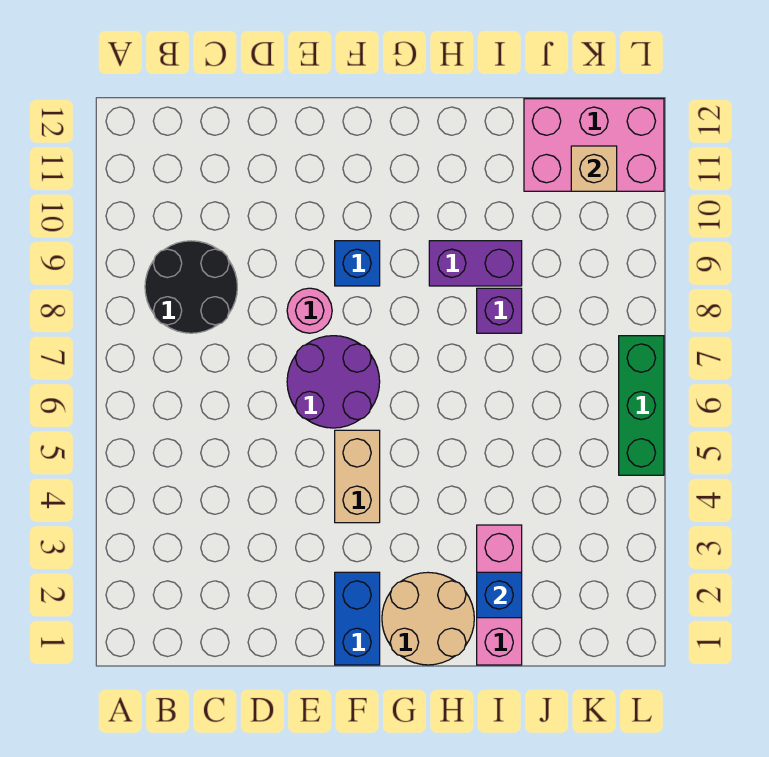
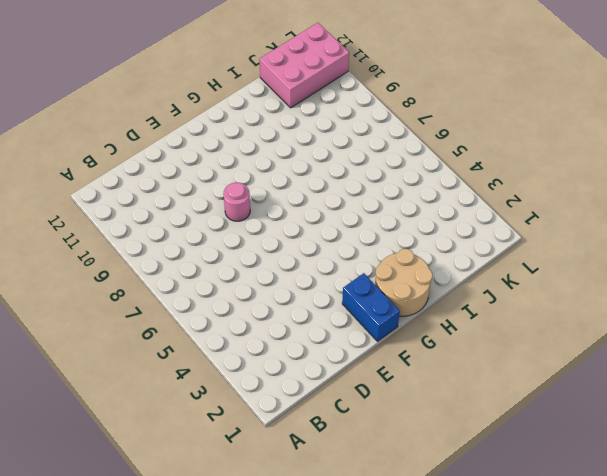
none -> black 2x2 round brick [145,241,237,333]
none -> purple 2x2 round brick [287,336,380,428]
none -> tan 1x2 brick [335,430,380,523]

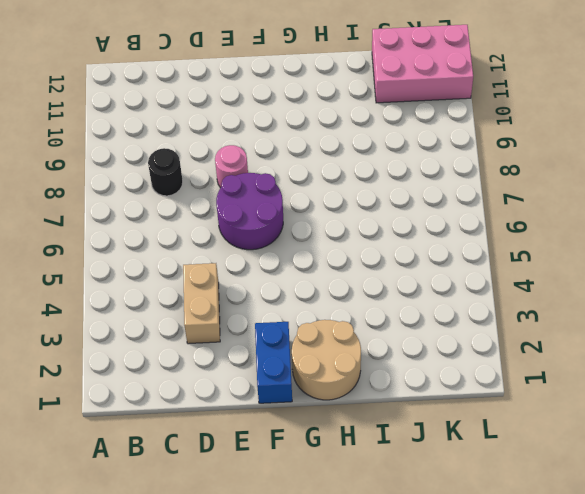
black 1x1 round brick [148,148,183,196] -> black 2x2 round brick [145,241,237,333]
tan 1x2 brick [183,263,220,344] -> tan 1x2 brick moved to [335,430,380,523]
none -> blue 1x1 brick [335,241,380,286]
none -> purple 1x2 brick [429,241,522,286]
none -> pink 1x3 brick [477,525,522,665]

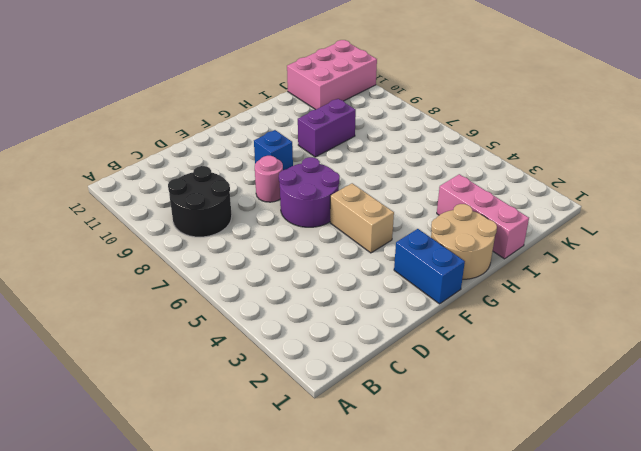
none -> purple 1x1 brick [477,288,522,333]
none -> green 1x3 brick [619,336,664,475]
none -> blue 1x1 brick [477,572,522,618]

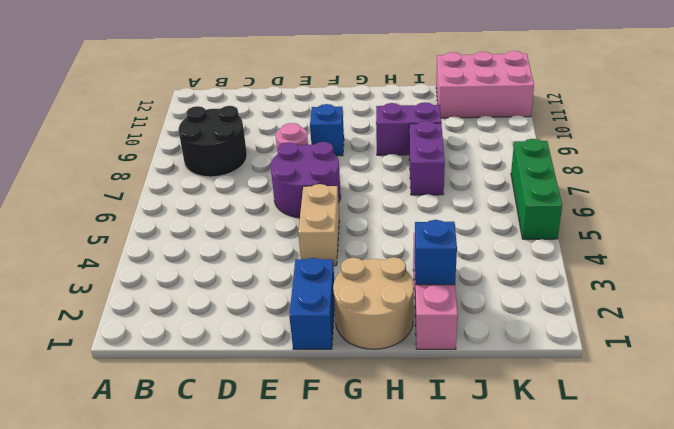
purple 1x2 brick [409,121,445,195] -> purple 1x1 brick [477,288,522,333]
none -> tan 1x1 brick [571,146,617,191]

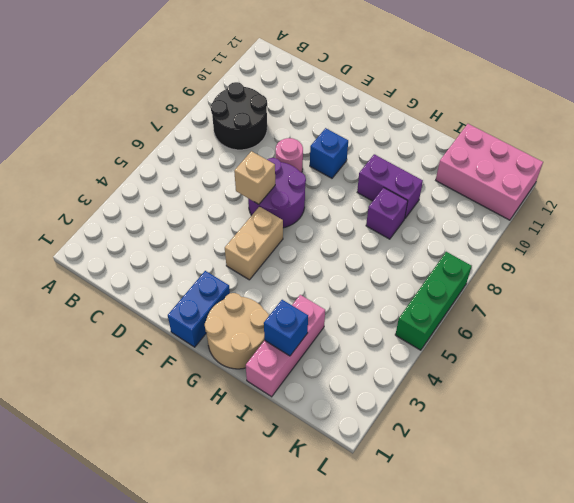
tan 1x1 brick [234,151,275,204] -> tan 1x1 brick moved to [571,146,617,191]

